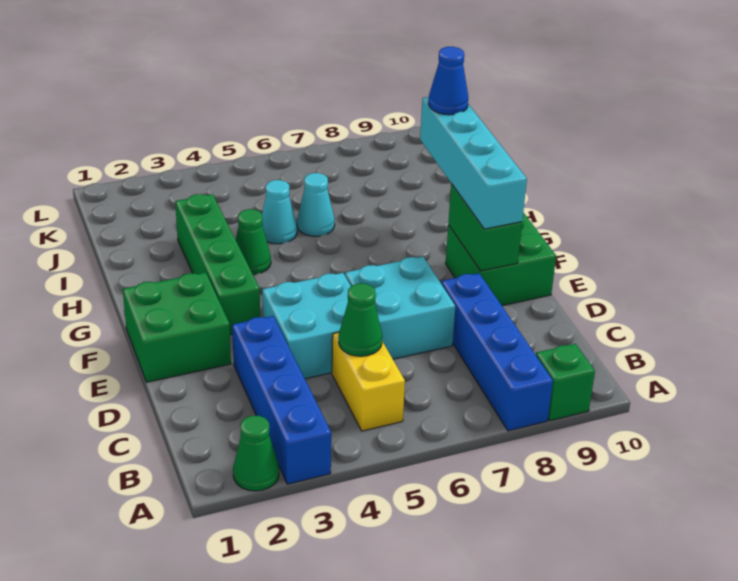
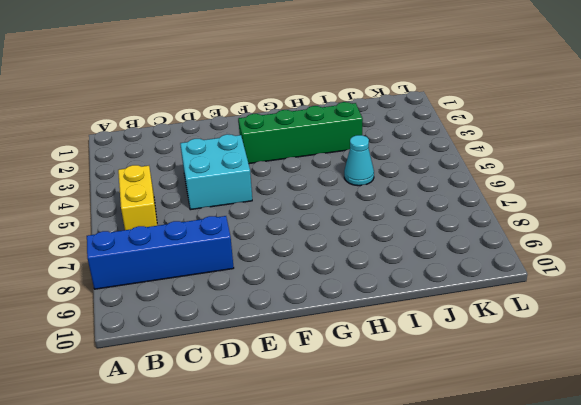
yellow 1x2 brick [118,165,157,230] -> yellow 1x2 brick turned to [332,332,405,431]
none -> green 1x1 cone [233,415,279,491]
none -> blue 1x4 brick [232,316,331,484]
none -> green 1x1 brick [536,344,595,421]

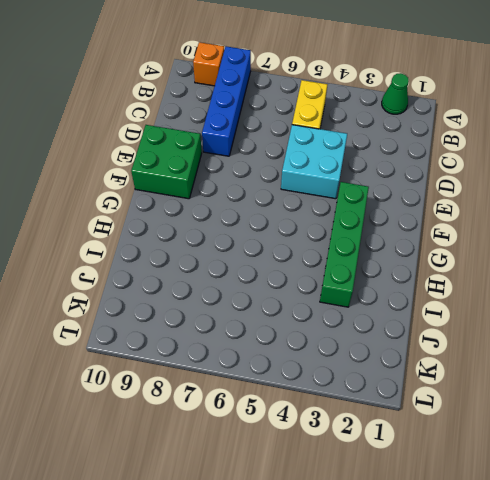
orange 1x1 brick [193,42,224,86] -> green 1x1 brick [536,344,595,421]
none -> blue 1x4 brick [232,316,331,484]
none -> cyan 2x2 brick [345,257,455,359]
none -> green 2x2 brick [123,272,231,382]

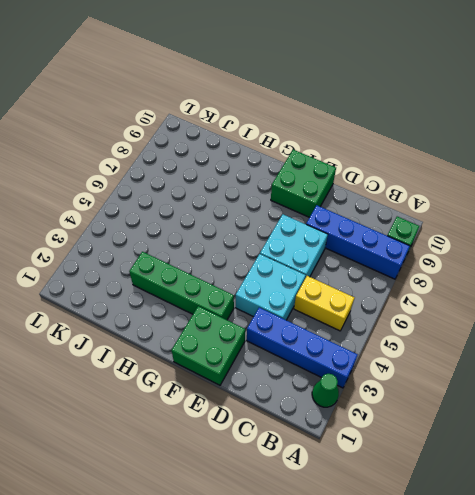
none -> green 1x1 cone [236,209,271,274]
none -> cyan 1x1 cone [262,180,297,244]
none -> cyan 1x1 cone [297,173,335,236]

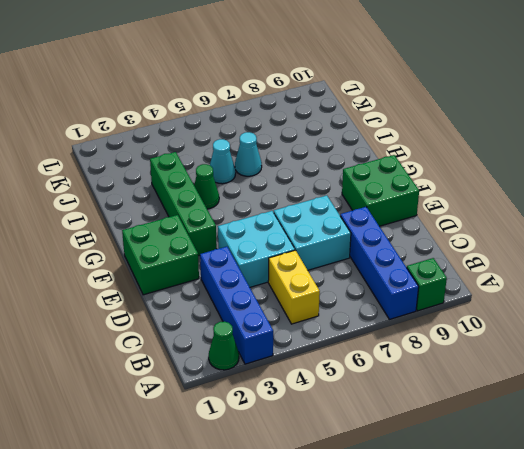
none -> green 1x1 cone [339,283,382,356]
none -> green 1x2 brick [448,184,522,271]
none -> cyan 1x4 brick [420,97,527,229]

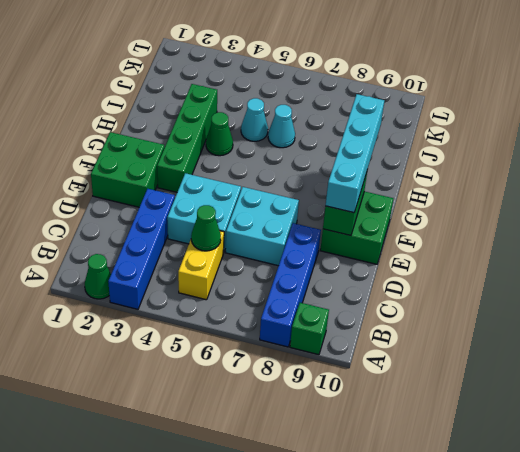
none -> blue 1x1 cone [428,47,468,115]

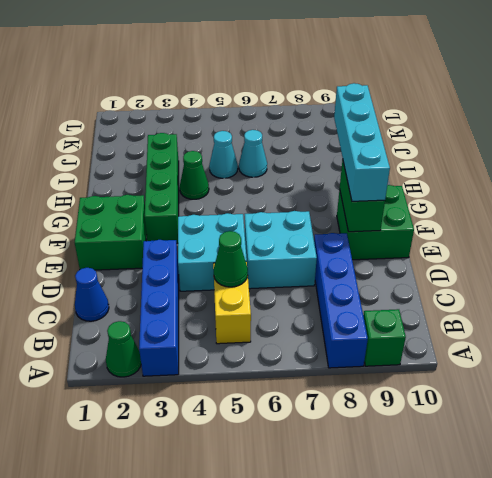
blue 1x1 cone [75,268,109,321] -> blue 1x1 cone moved to [428,47,468,115]

